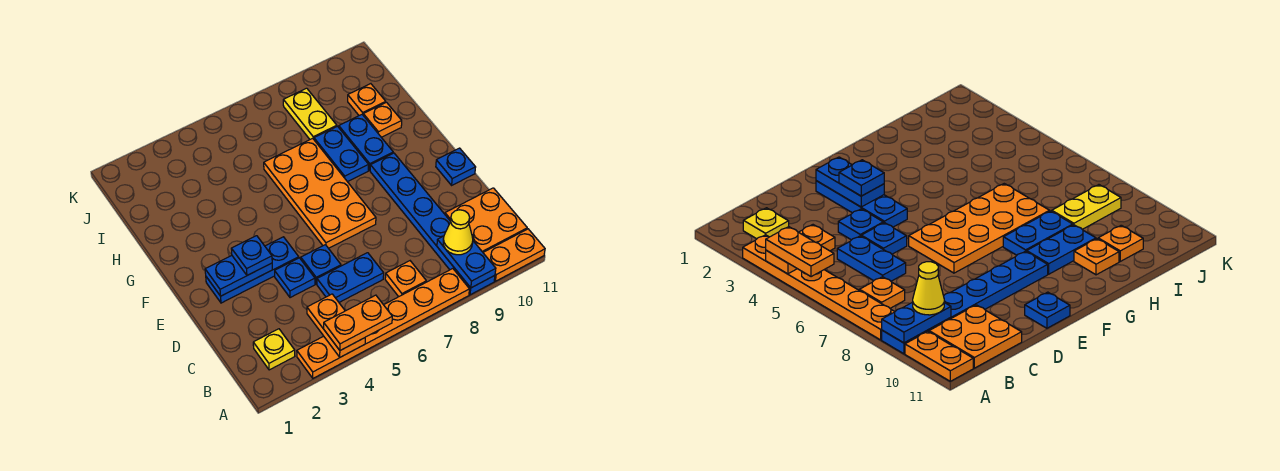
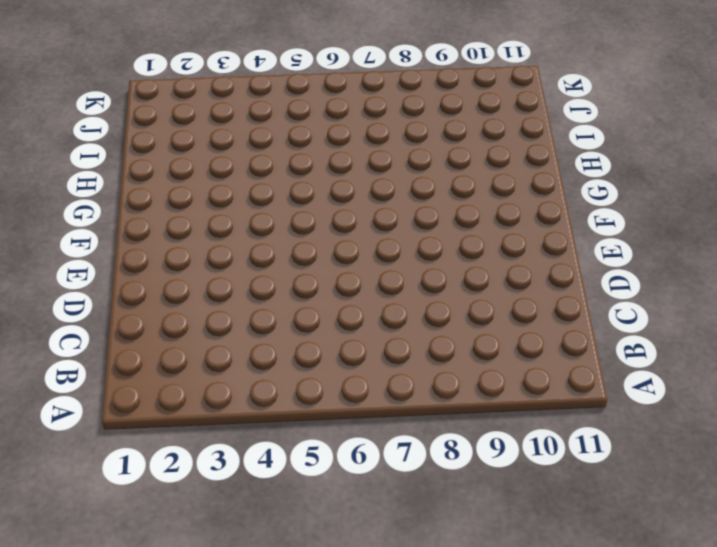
none -> orange 1x6 plate [297,269,469,378]
none -> blue 1x6 plate [370,153,495,295]
none -> orange 1x2 plate [483,229,545,281]

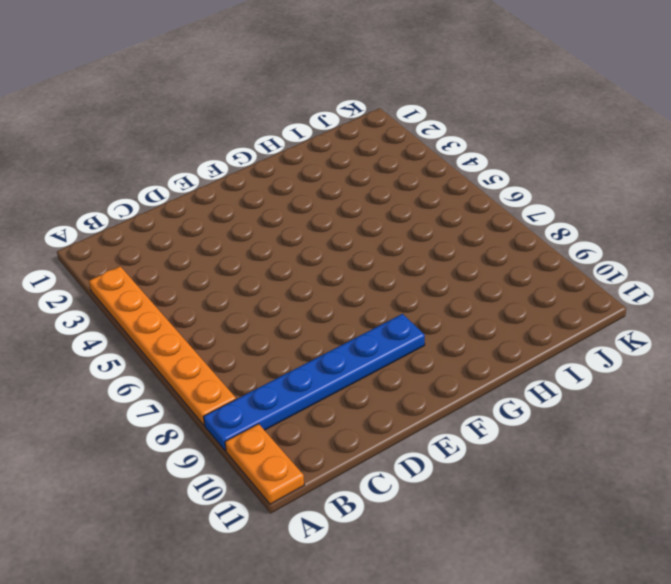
none -> yellow 1x1 plate [253,329,295,370]
none -> orange 1x1 plate [385,261,426,297]
none -> orange 2x2 plate [445,188,527,252]

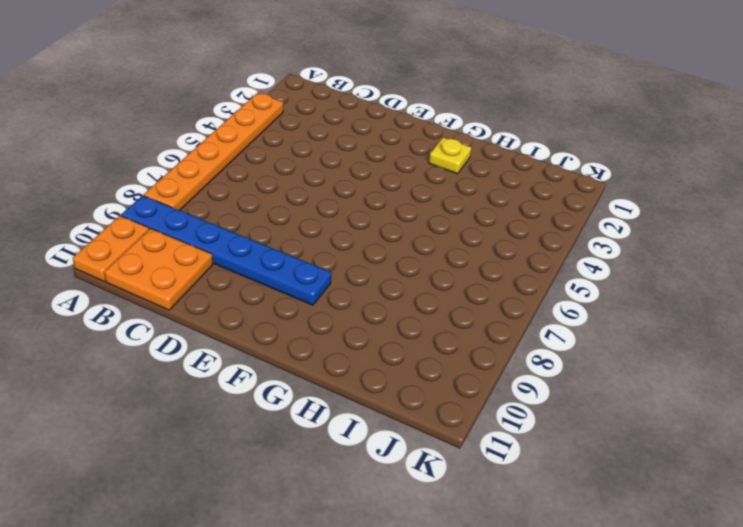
yellow 1x1 plate [429,137,472,174] -> yellow 1x1 plate moved to [253,329,295,370]
none -> orange 1x1 plate [385,261,426,297]
none -> blue 1x2 plate [317,253,384,302]
none -> blue 1x1 plate [275,258,315,298]

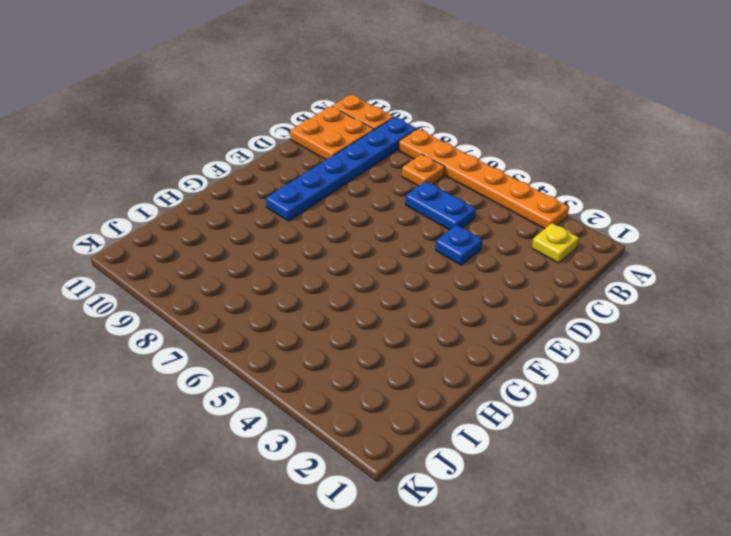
none -> blue 1x1 plate [301,245,341,284]
none -> blue 1x3 plate [206,237,299,303]
none -> orange 2x4 plate [264,138,376,248]

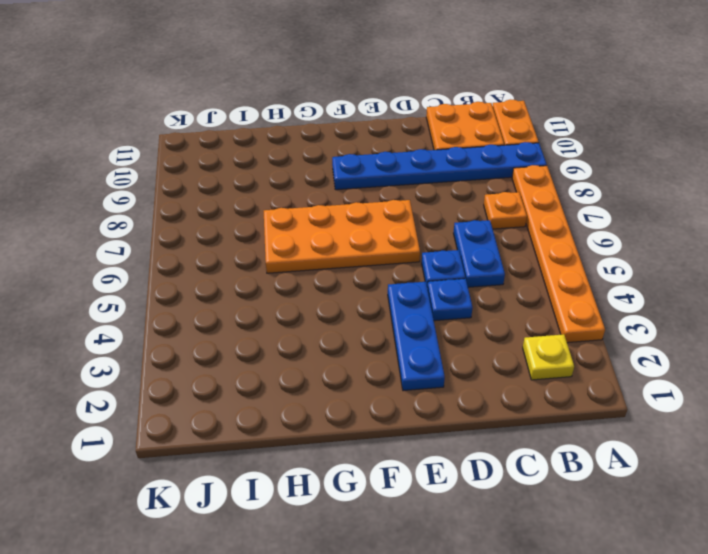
none -> blue 1x1 plate [436,148,476,185]
none -> blue 1x2 plate [314,126,369,182]
none -> blue 1x2 plate [339,115,393,170]

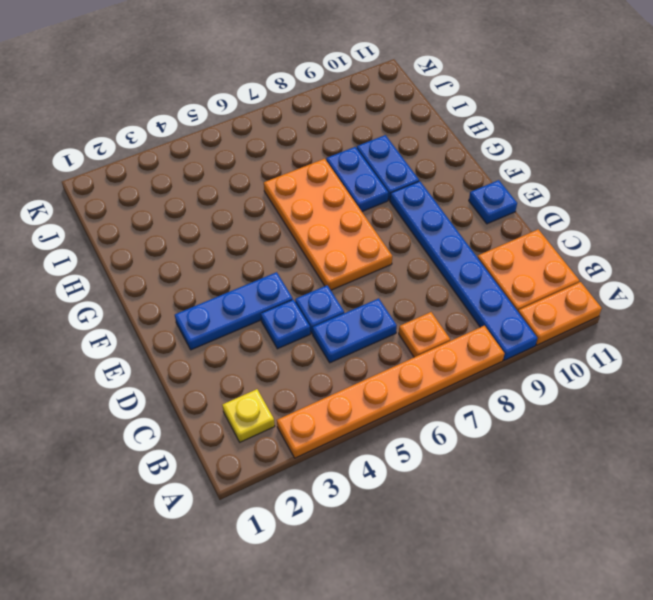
none -> orange 1x1 plate [363,102,402,137]
none -> yellow 1x2 plate [283,88,337,139]
none -> orange 1x1 plate [348,84,386,115]

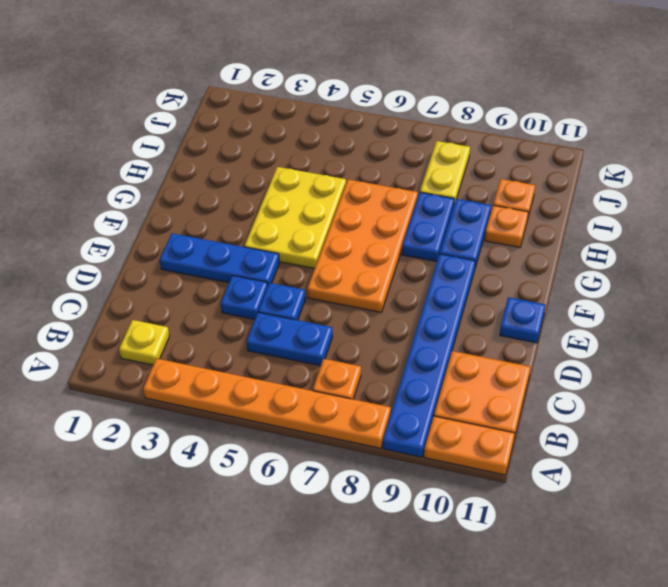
yellow 2x3 plate [244,167,346,269] -> none
none -> orange 1x2 plate [307,294,365,357]
none -> blue 1x2 plate [437,236,496,288]
none -> blue 1x2 plate [205,256,272,296]

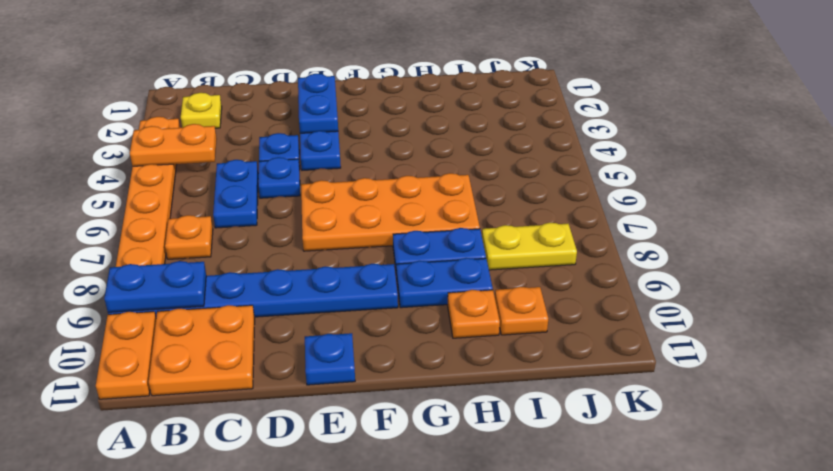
none -> orange 1x2 plate [324,295,392,350]
none -> yellow 1x1 cone [443,210,473,255]
none -> blue 1x1 plate [231,236,272,275]

